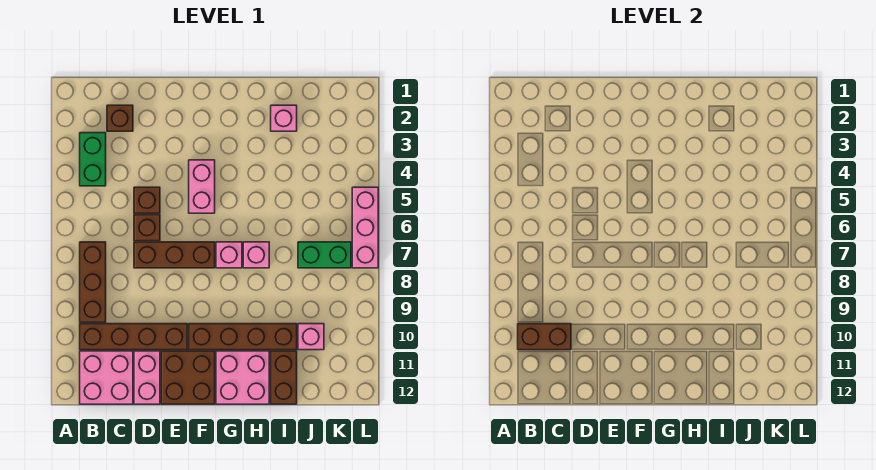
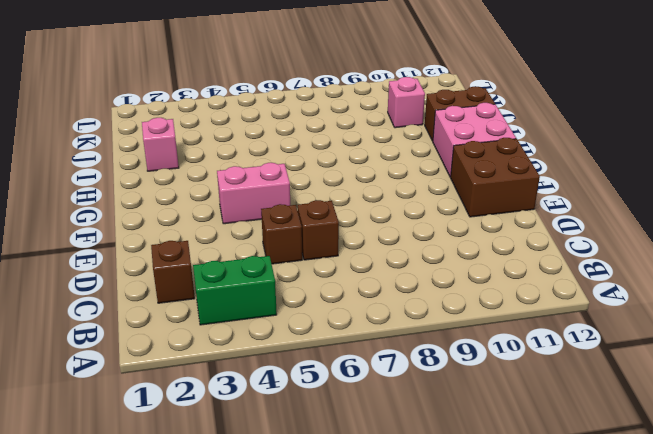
none -> brown 1x3 brick [80,242,106,322]
none -> brown 1x4 brick [80,324,187,350]
none -> pink 2x2 brick [80,351,133,404]

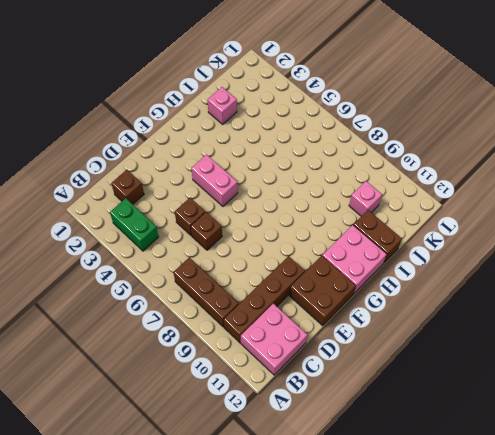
none -> brown 1x3 brick [134,242,215,268]
none -> pink 1x2 brick [134,351,160,404]
none -> brown 1x4 brick [189,324,297,350]

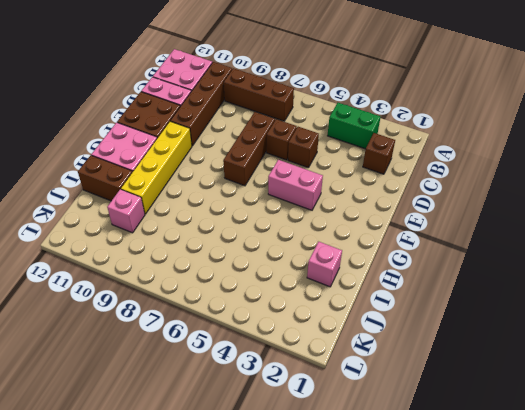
yellow 1x4 brick [121,121,192,214] -> brown 1x4 brick [189,324,297,350]
none -> pink 1x1 brick [216,242,242,268]
none -> pink 1x1 brick [243,242,269,268]
none -> green 1x2 brick [298,242,351,268]

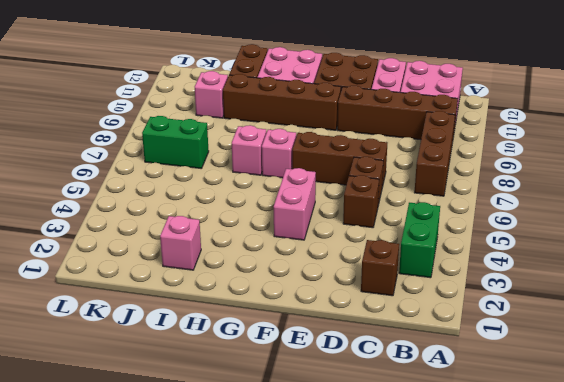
none -> pink 1x3 brick [352,187,378,268]
none -> brown 1x2 brick [518,324,571,350]

